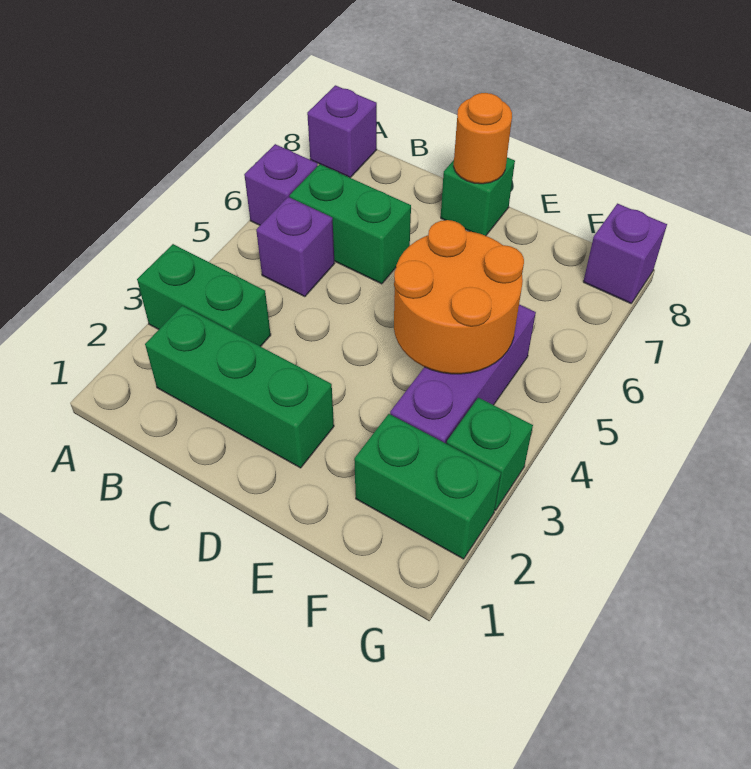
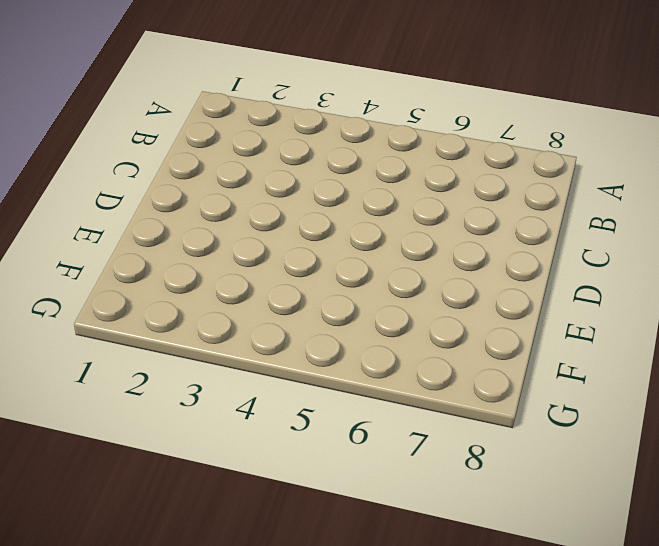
none -> green 1x2 brick [137,244,271,347]
none -> purple 1x1 brick [244,144,318,225]
none -> purple 1x1 brick [307,85,377,178]

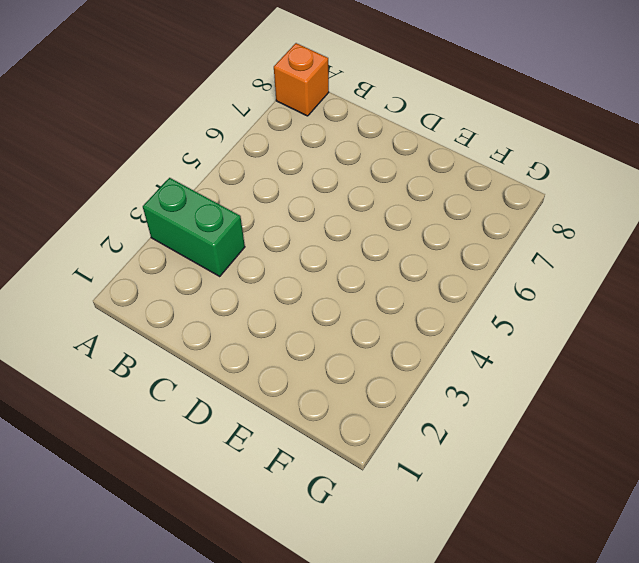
orange 1x1 brick [274,43,329,116] -> purple 1x1 brick [307,85,377,178]
none -> purple 1x1 brick [244,144,318,225]
none -> green 1x3 brick [145,306,334,468]
none -> purple 1x1 brick [256,197,335,297]

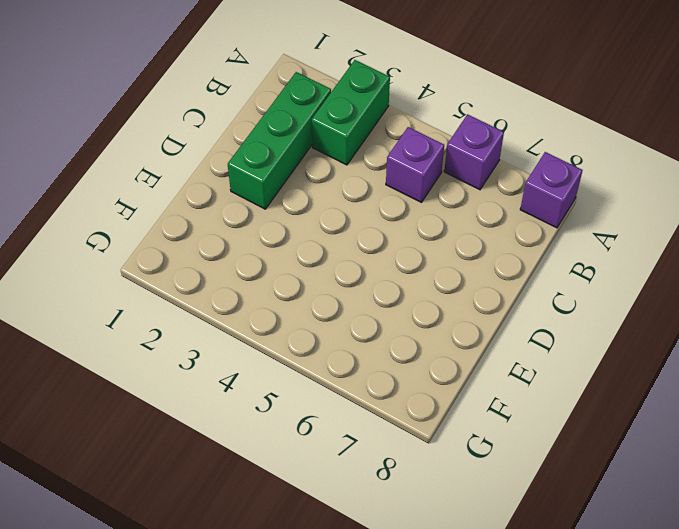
none -> green 1x2 brick [290,164,411,284]
none -> green 1x1 brick [441,157,515,236]
none -> green 1x2 brick [354,414,501,559]

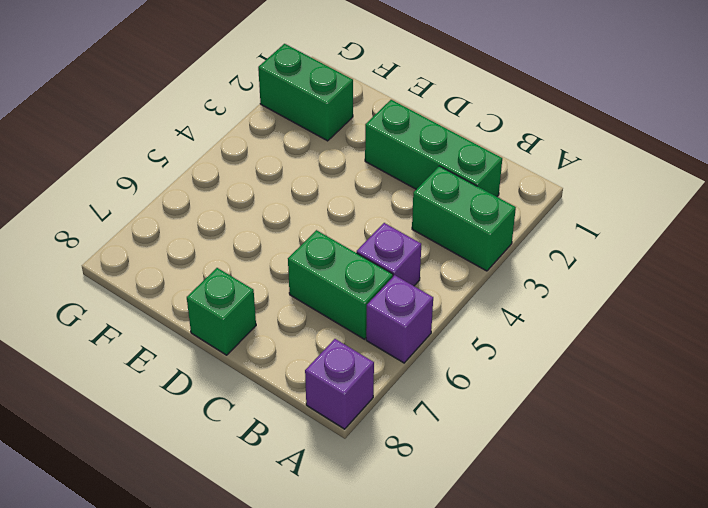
none -> purple 1x3 brick [390,304,536,444]
none -> green 1x1 brick [447,398,533,510]
none -> purple 1x1 brick [583,204,667,303]

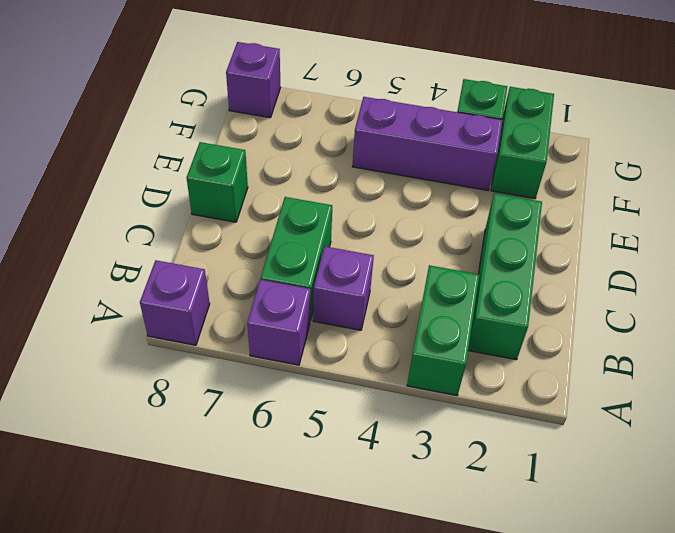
none -> orange 1x1 round brick [453,93,512,184]
none -> orange 2x2 round brick [394,220,524,374]

